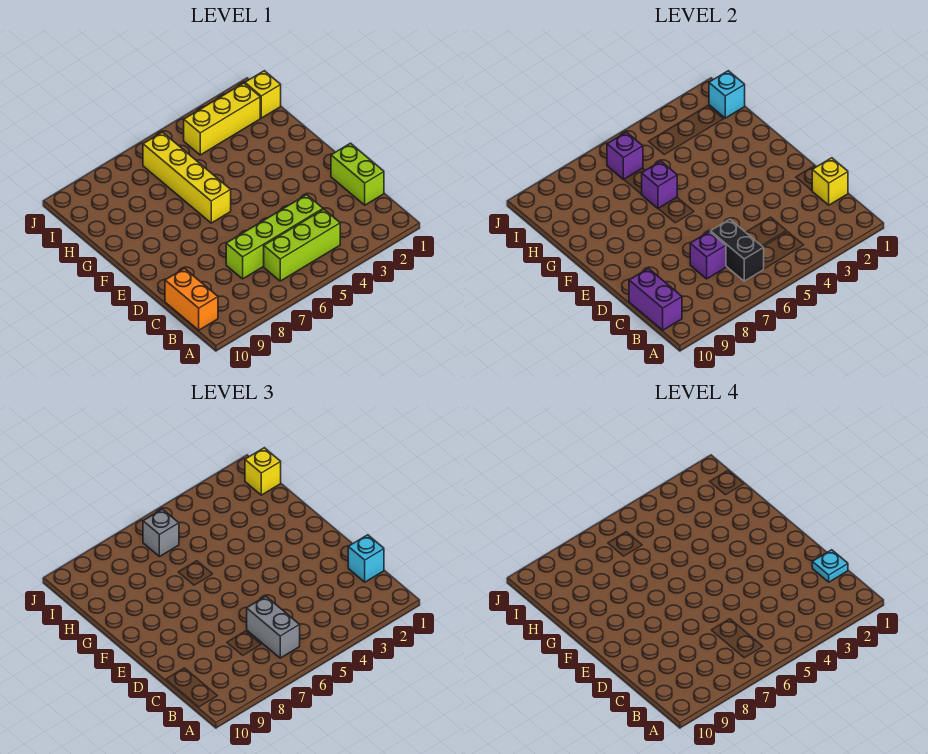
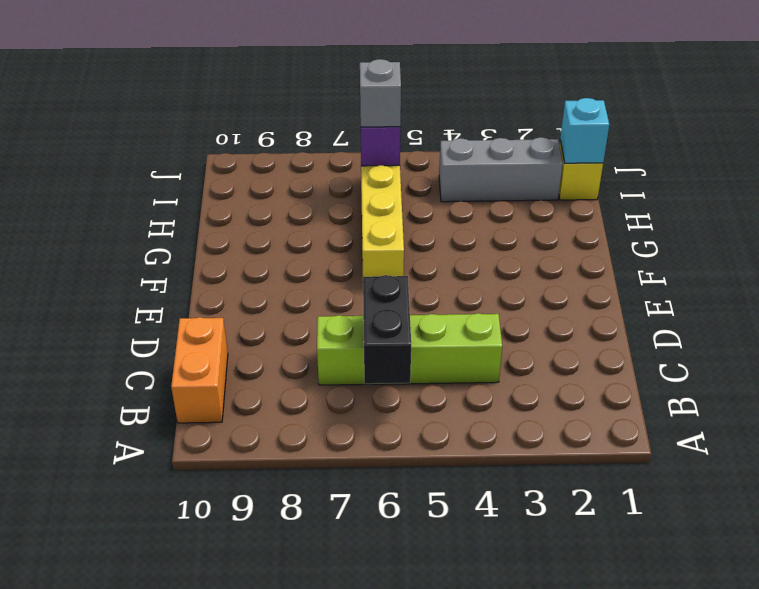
grey 1x3 brick [439,137,563,202] -> yellow 1x3 brick [184,83,260,155]
none -> lime 1x3 brick [264,209,340,281]
none -> lime 1x2 brick [331,143,384,205]
none -> purple 1x2 brick [629,268,682,330]

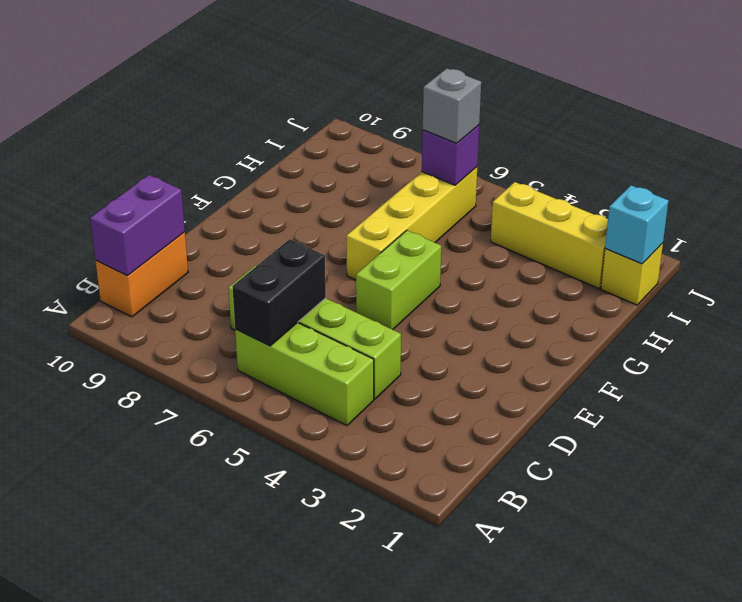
lime 1x2 brick [356,230,441,330] -> lime 1x2 brick moved to [331,143,384,205]
none -> yellow 1x1 brick [812,158,848,205]
none -> purple 1x1 brick [690,232,726,279]
none -> purple 1x1 brick [641,161,677,208]

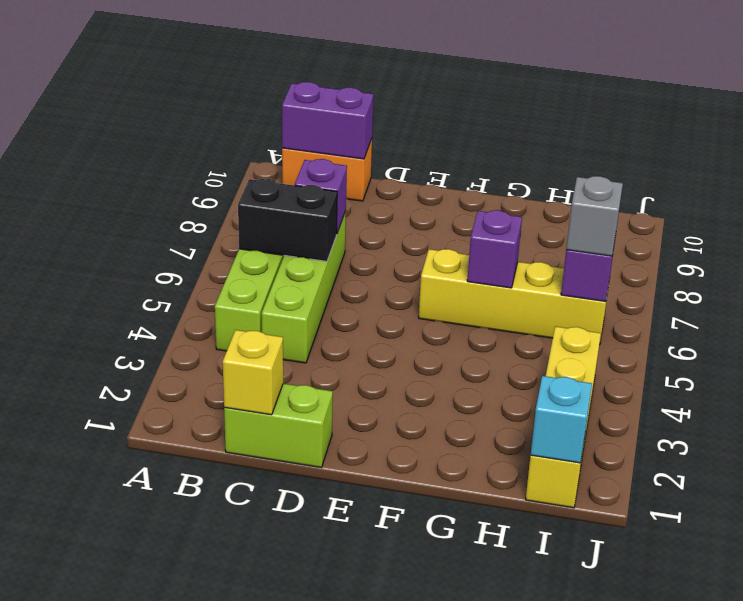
none -> grey 1x2 brick [247,596,300,658]
none -> cyan 1x1 brick [348,535,384,582]
none -> yellow 1x1 brick [245,448,281,495]

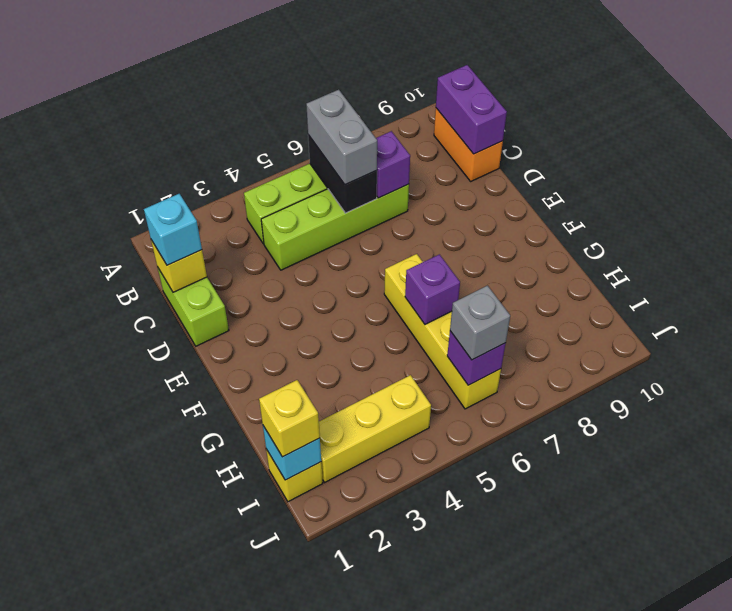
none -> cyan 1x1 plate [812,550,848,582]

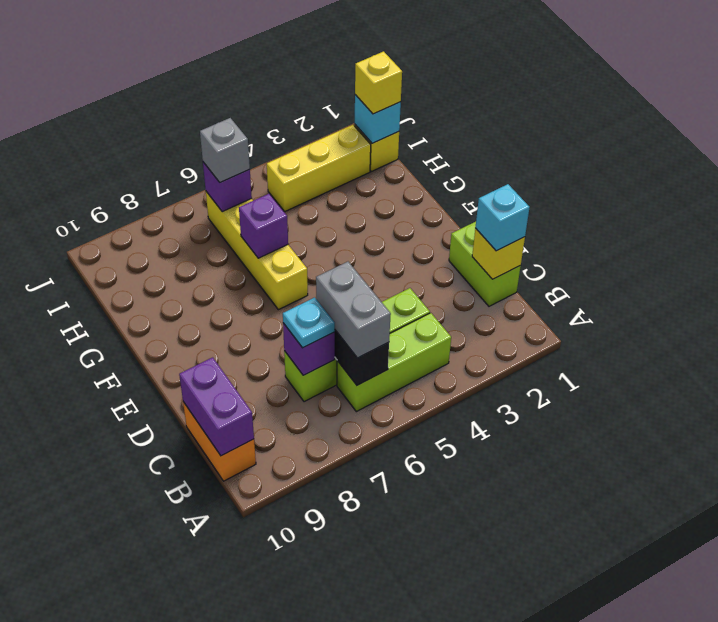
cyan 1x1 plate [283,298,335,348] -> cyan 1x1 plate moved to [812,550,848,582]

